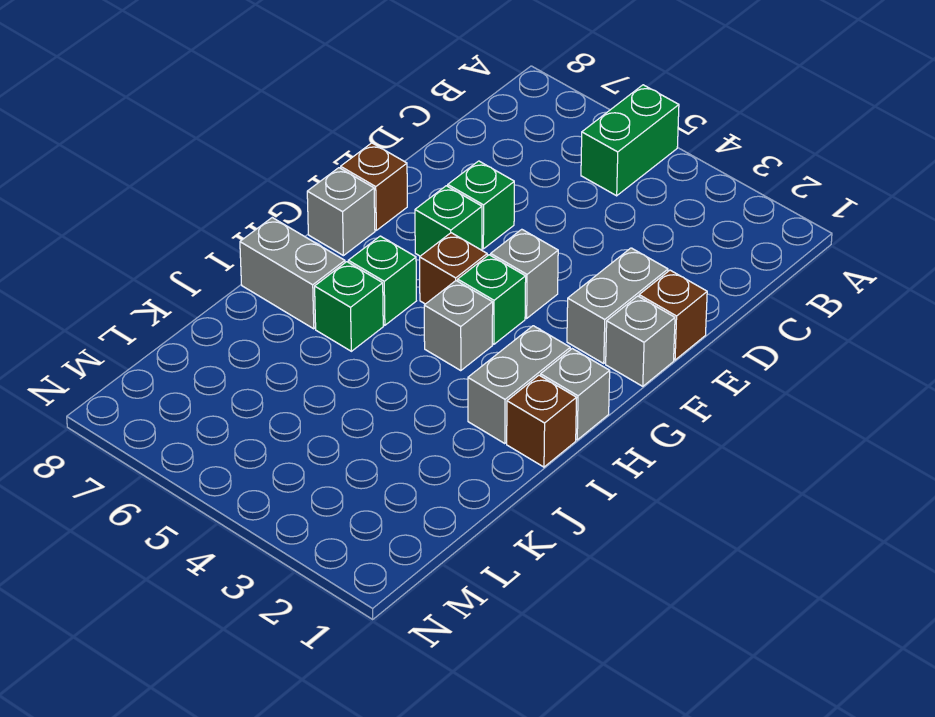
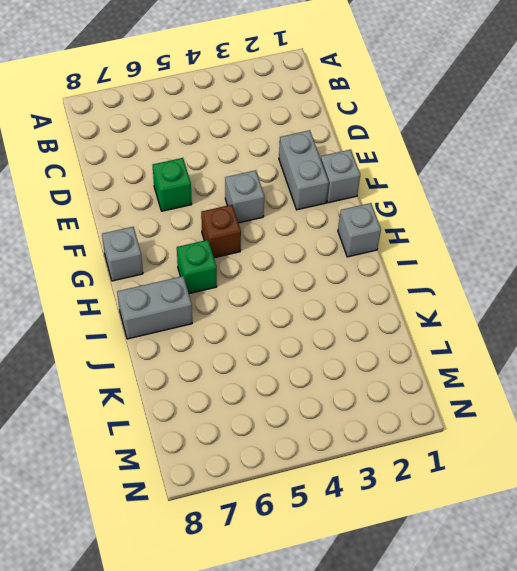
none -> green 1x2 brick [581,85,679,196]
none -> brown 1x1 brick [639,270,707,360]
none -> green 1x1 brick [415,186,482,256]

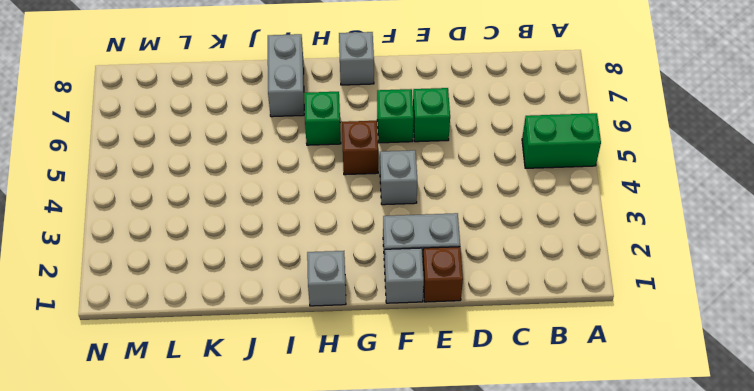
none -> brown 1x1 brick [341,143,407,230]
none -> green 1x1 brick [458,255,526,344]
none -> grey 1x2 brick [468,326,571,444]

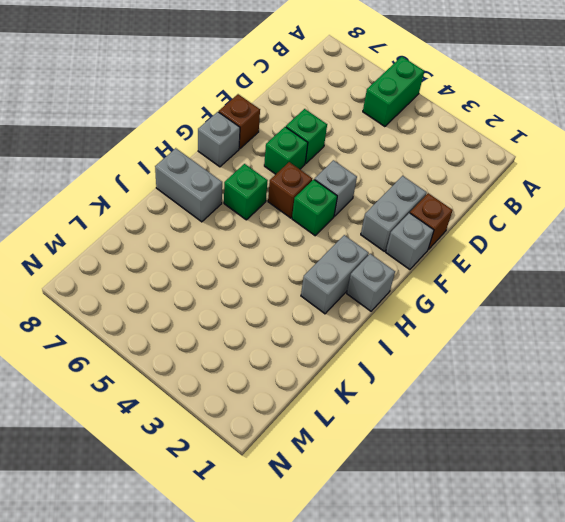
none -> grey 1x1 brick [424,281,493,371]
none -> brown 1x1 brick [507,375,576,467]
none -> green 1x1 brick [315,262,383,351]

